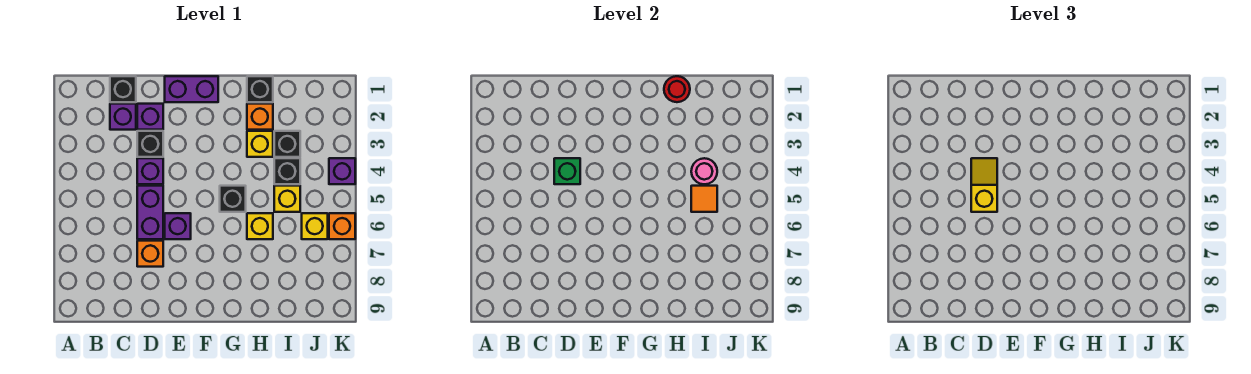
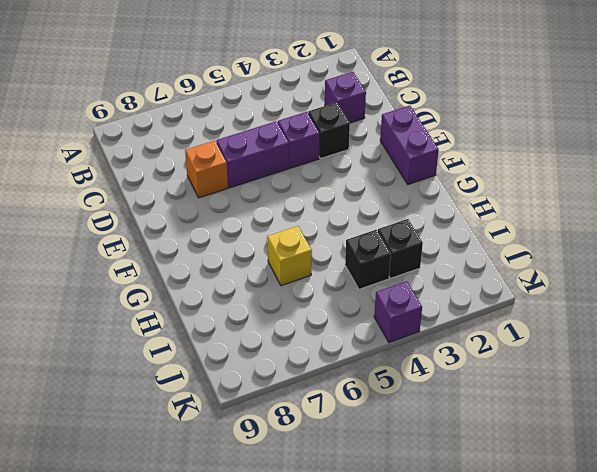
none -> black 1x1 brick [110,76,136,102]
none -> purple 1x1 brick [137,104,163,130]
none -> purple 1x1 brick [165,213,191,239]

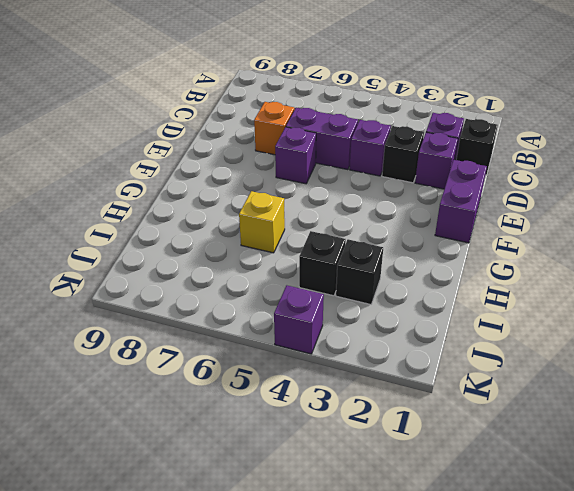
none -> black 1x1 brick [220,186,246,212]
none -> black 1x1 brick [247,76,273,102]
none -> orange 1x1 brick [247,104,273,130]

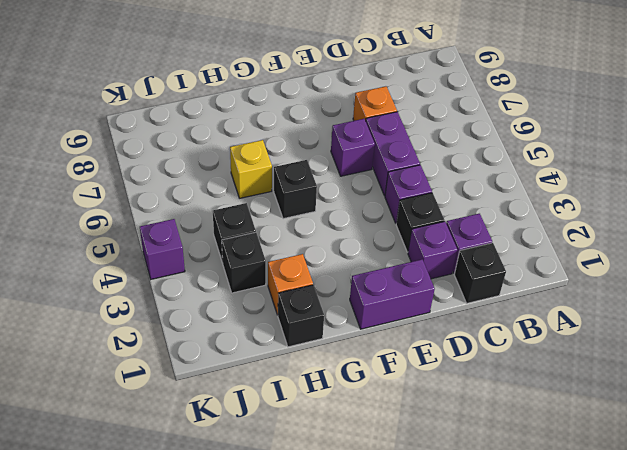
none -> yellow 1x1 brick [247,131,273,157]
none -> yellow 1x1 brick [274,186,300,212]
none -> yellow 1x1 brick [302,213,328,239]

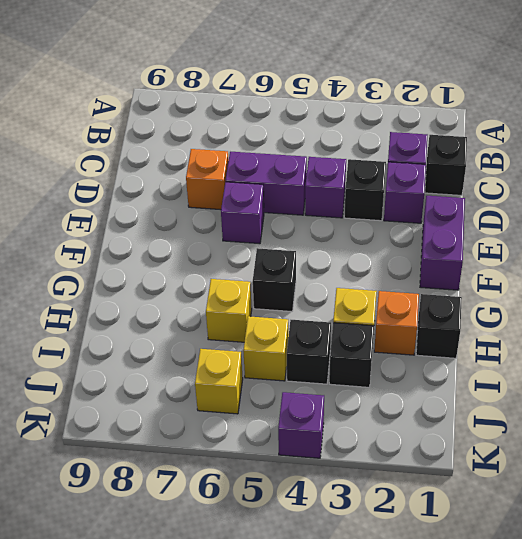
none -> orange 1x1 brick [329,213,355,239]
none -> green 1x1 brick [554,158,580,184]
none -> red 1x1 round brick [664,76,690,102]

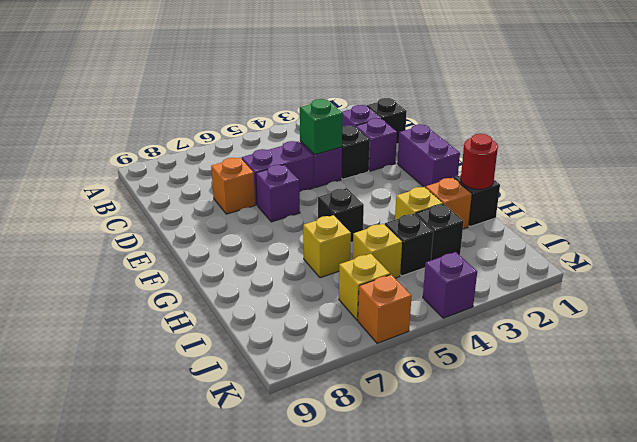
none -> pink 1x1 round brick [691,158,717,184]
none -> orange 1x1 tile [691,186,717,212]
none -> yellow 1x2 slope [971,158,997,212]

